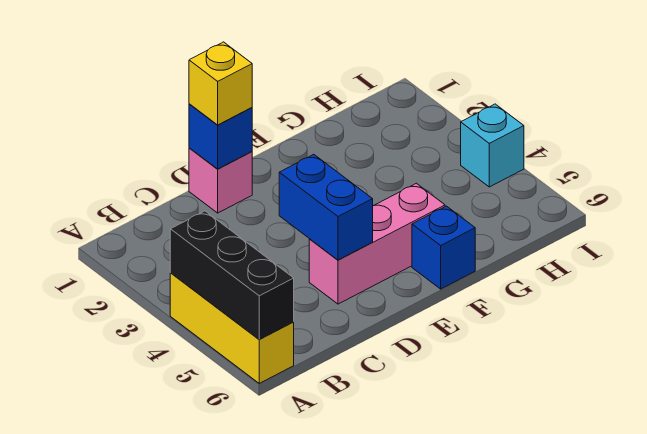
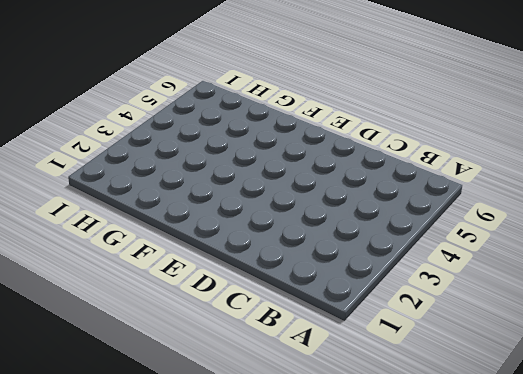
none -> yellow 1x3 brick [170,273,294,383]
none -> pink 1x1 brick [189,148,252,213]

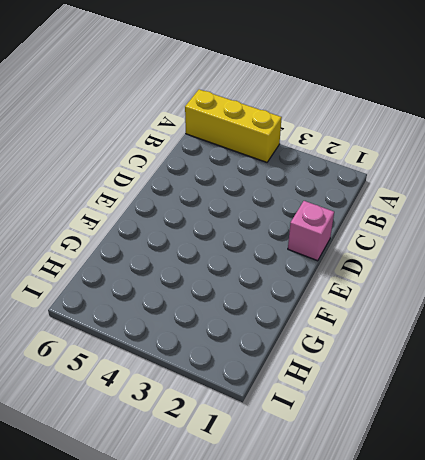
none -> pink 1x3 brick [309,183,445,304]
none -> blue 1x1 brick [412,206,475,289]

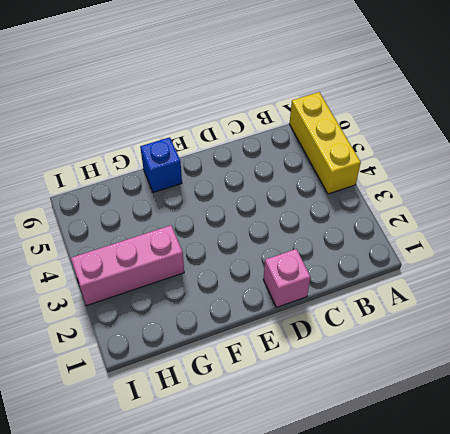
pink 1x3 brick [71,225,184,306] -> pink 1x3 brick moved to [309,183,445,304]
none -> cyan 1x1 brick [461,104,524,187]
none -> black 1x3 brick [170,211,294,339]

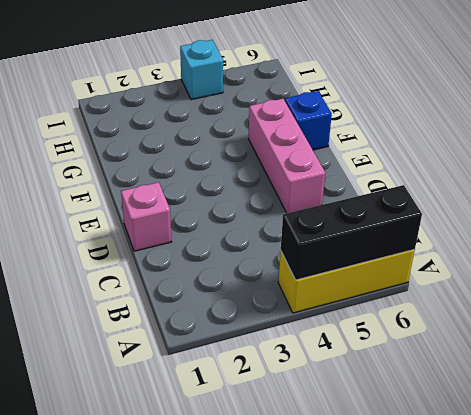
none -> blue 1x1 brick [189,104,252,169]
none -> blue 1x2 brick [279,154,373,260]

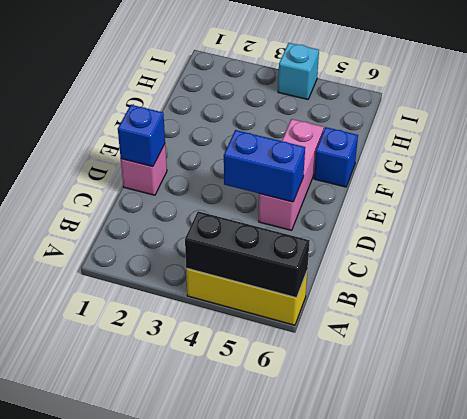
none -> yellow 1x1 brick [189,42,252,125]

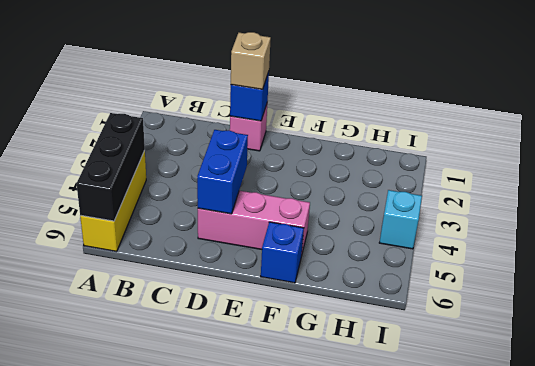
tan 1x1 brick [231,32,271,89] -> yellow 1x1 brick [189,42,252,125]

